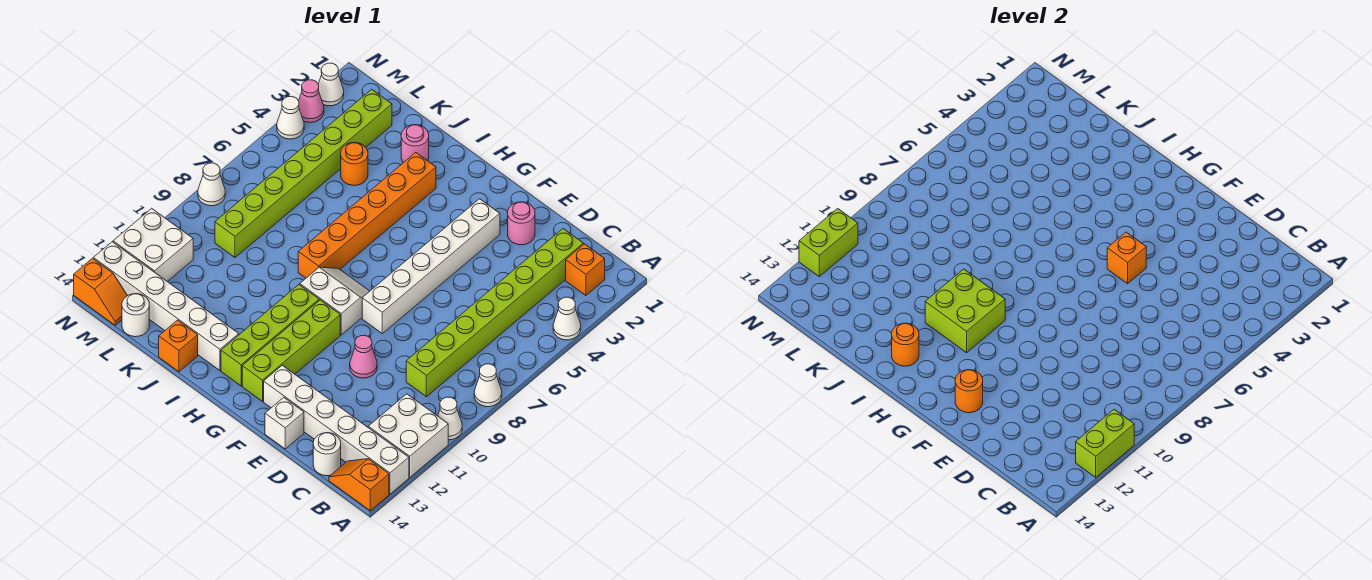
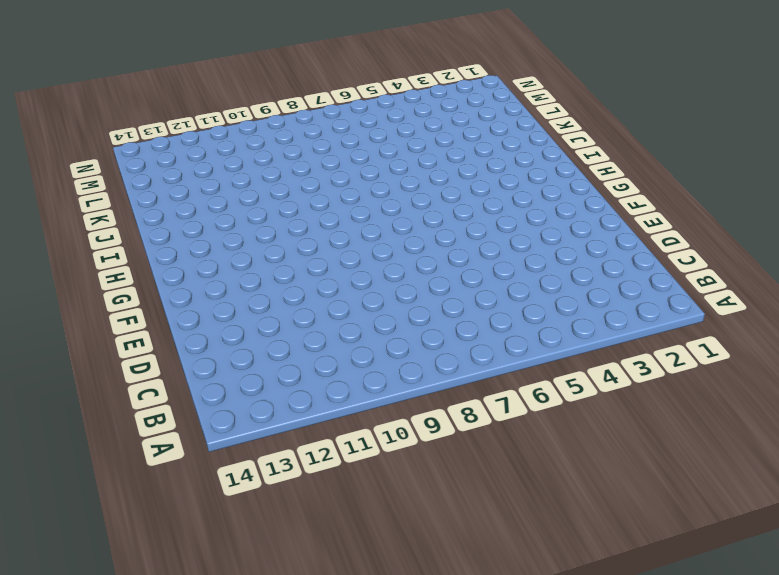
none -> white 1x1 cone [553,297,581,340]
none -> white 1x1 cone [474,364,502,407]
none -> white 1x1 cone [438,397,462,440]
none -> white 2x2 brick [368,394,448,477]

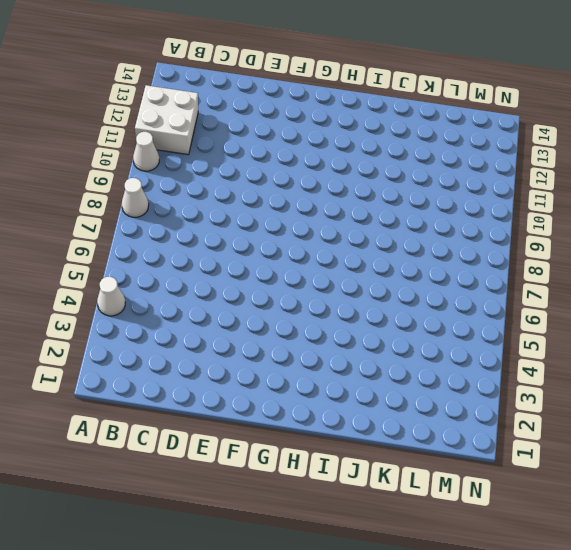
none -> white 1x6 brick [264,365,409,494]
none -> orange 1x2 slope [329,459,389,511]
none -> orange 1x1 brick [566,244,605,296]
none -> lime 1x8 brick [406,229,583,397]

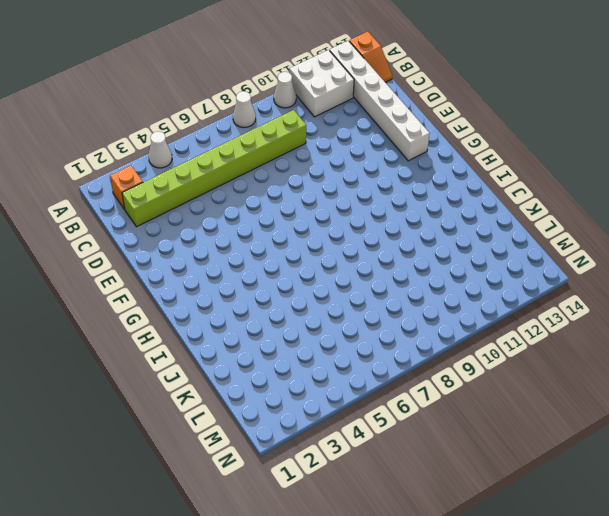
none -> white 1x1 round brick [313,433,341,476]
none -> pink 1x1 round brick [508,202,535,245]
none -> pink 1x1 cone [350,335,377,378]
none -> white 1x1 brick [265,398,304,449]

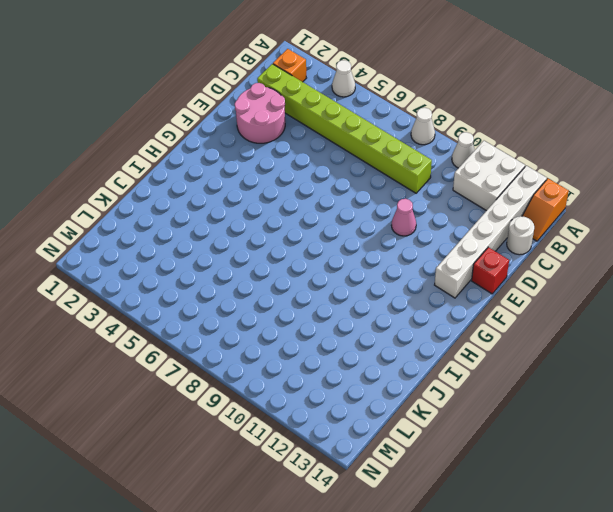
pink 2x2 round brick [235,83,285,143] -> pink 1x1 round brick [508,202,535,245]
red 1x1 brick [472,247,509,294] -> white 1x1 brick [265,398,304,449]
none -> white 1x6 brick [362,199,500,334]
none -> white 2x2 slope [300,267,370,335]
none -> lime 1x4 brick [242,300,340,401]
none -> lime 1x4 brick [221,285,319,386]

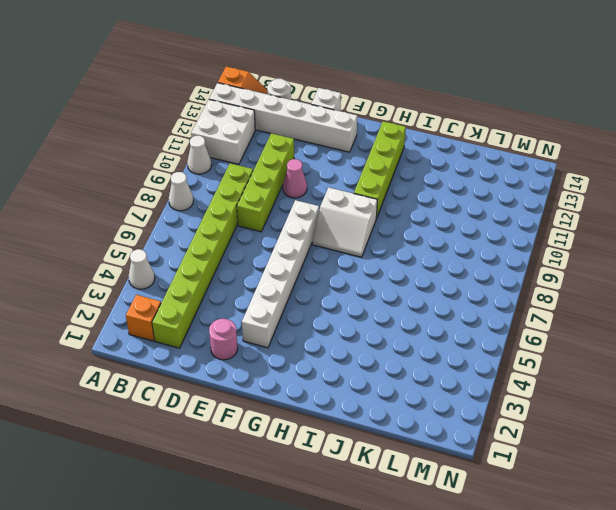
lime 1x4 brick [237,133,294,232] -> lime 1x4 brick moved to [242,300,340,401]
none -> orange 1x6 brick [298,153,436,278]
none -> white 1x6 brick [93,242,239,370]
none -> pink 1x1 round brick [401,125,429,163]
none -> orange 1x1 brick [159,320,198,372]

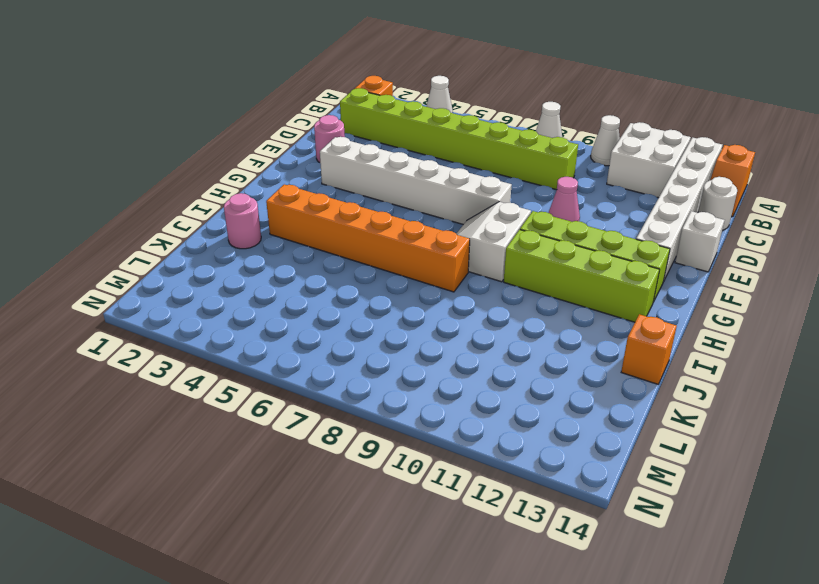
none -> white 1x6 brick [93,242,239,370]
none -> orange 1x1 round brick [341,143,368,185]
none -> lime 1x8 brick [215,89,392,257]
none -> white 1x1 round brick [122,294,149,337]

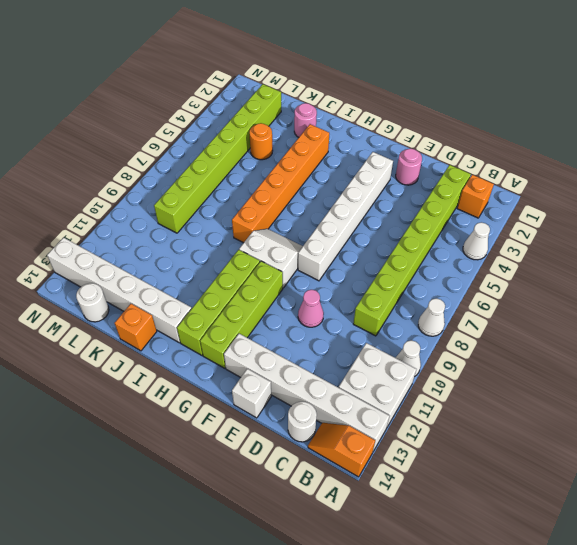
none -> white 2x2 brick [113,208,193,281]
none -> orange 1x2 slope [74,258,127,325]
none -> white 1x1 cone [319,63,344,106]
none -> pink 1x1 cone [299,80,324,122]

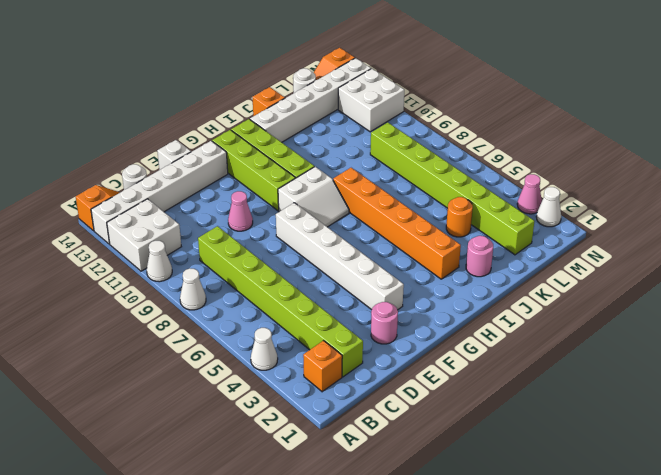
none -> white 1x1 cone [277,96,304,139]
none -> white 1x1 cone [198,163,225,206]
none -> lime 1x2 brick [1076,409,1134,477]
none -> orange 1x1 brick [1107,232,1146,284]

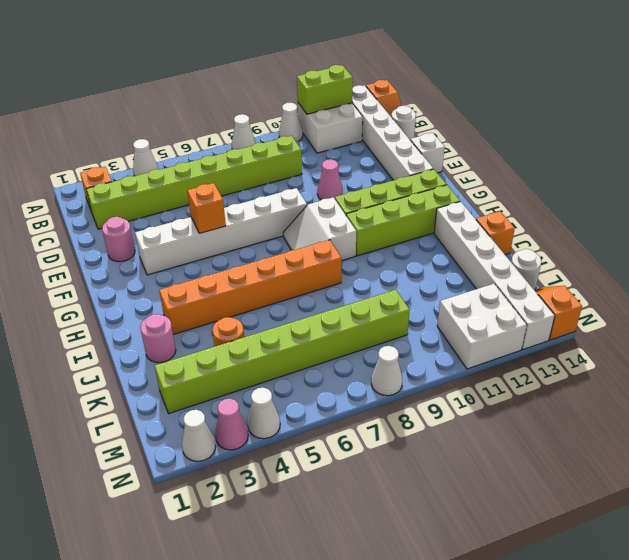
none -> orange 1x1 round brick [955,370,983,413]
none -> lime 2x2 brick [925,269,1005,353]
none -> orange 1x1 round brick [892,323,919,366]
none -> lime 1x2 brick [799,208,858,277]

